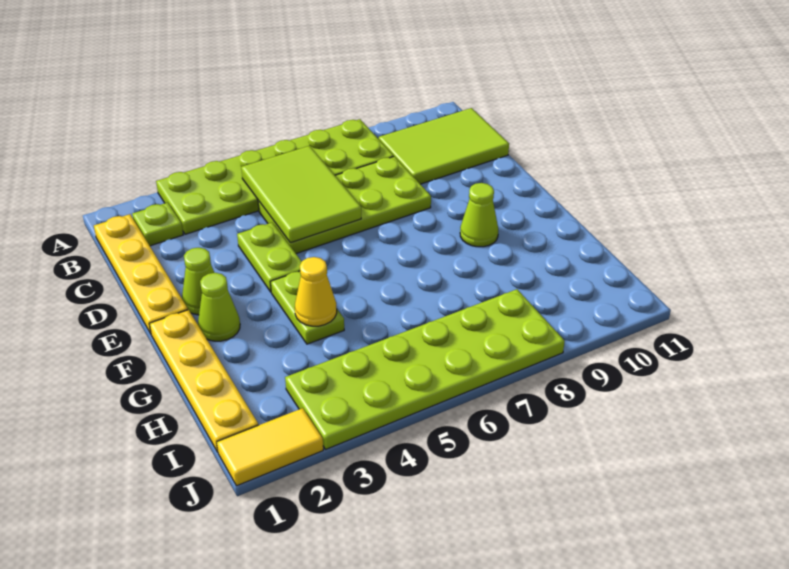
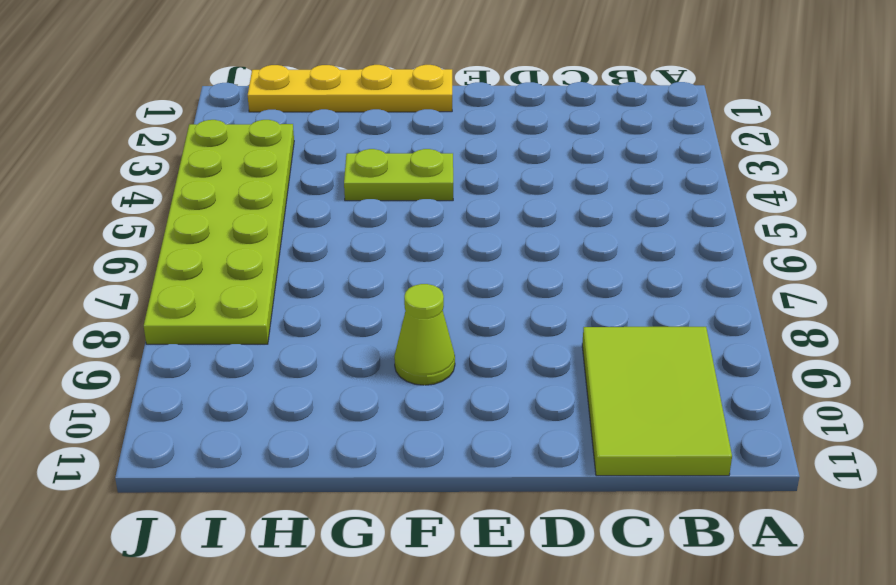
none -> lime 2x6 plate [156,119,394,234]
none -> yellow 1x4 plate [94,214,188,334]
none -> lime 1x1 plate [132,202,183,246]

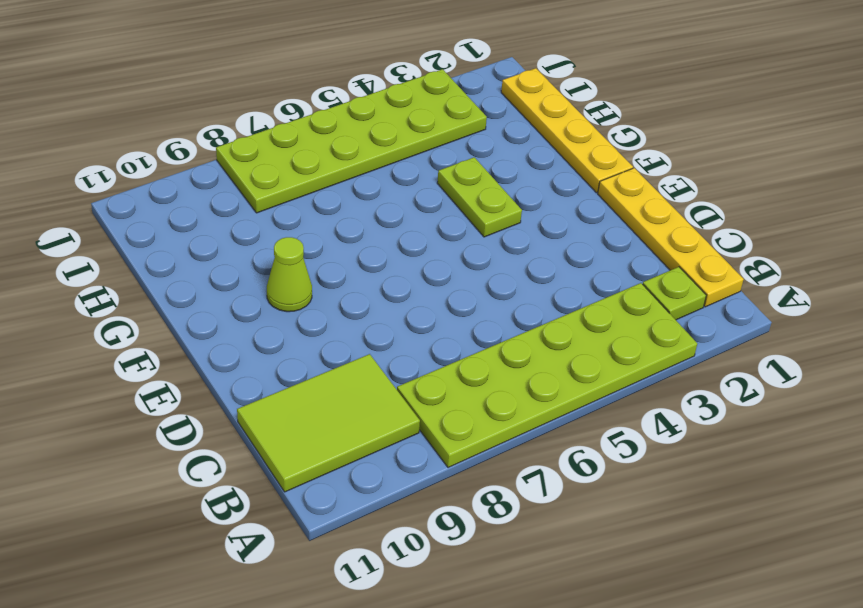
none -> lime 2x4 plate [258,156,431,254]
none -> lime 1x2 plate [237,222,302,292]
none -> lime 1x1 cone [182,248,214,315]

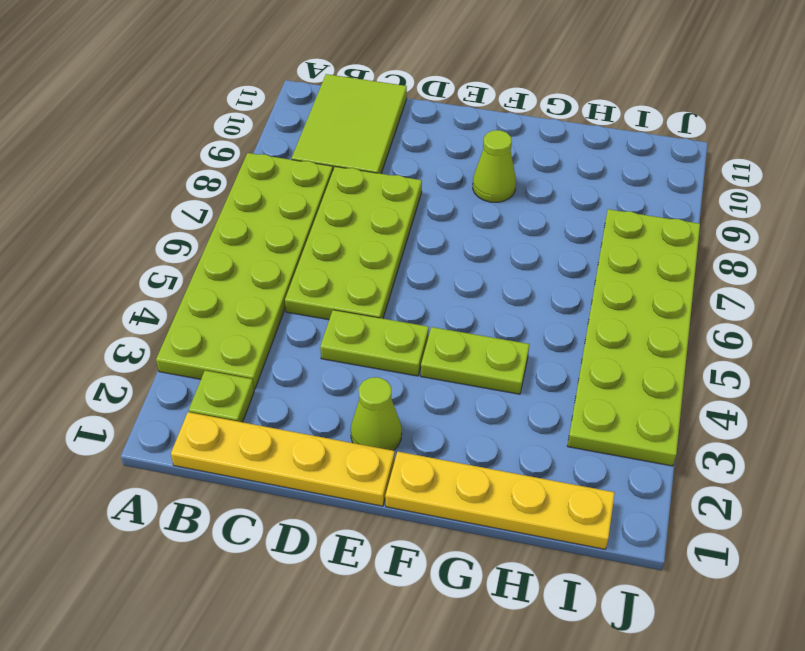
none -> lime 1x1 cone [198,273,240,341]
none -> yellow 1x2 tile [217,408,323,486]
none -> lime 2x3 tile [241,146,361,243]

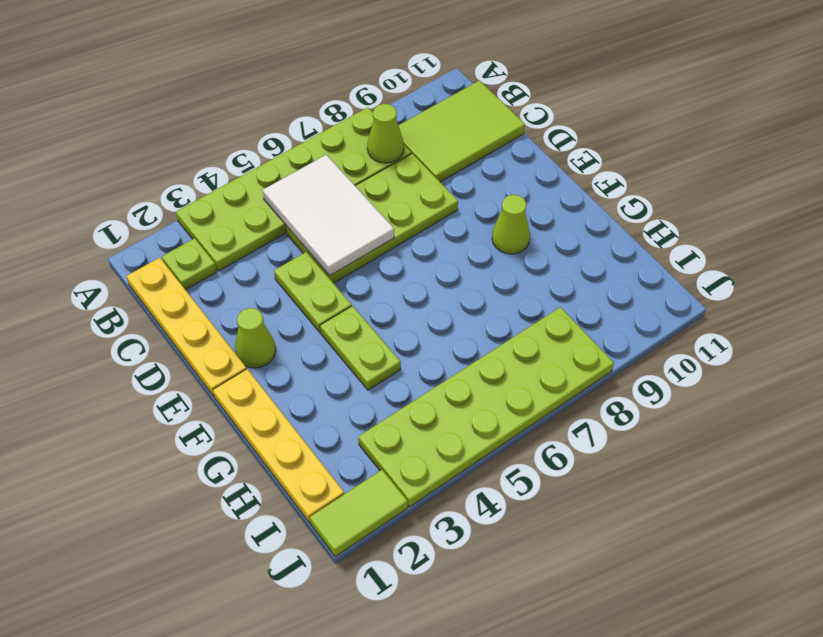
white 2x3 tile [262,155,394,276] -> lime 2x3 tile [241,146,361,243]
lime 1x1 cone [367,104,404,163] -> lime 1x1 cone moved to [198,273,240,341]
lime 1x2 tile [310,470,408,557] -> yellow 1x2 tile [217,408,323,486]
none -> yellow 1x1 cone [295,257,337,326]

